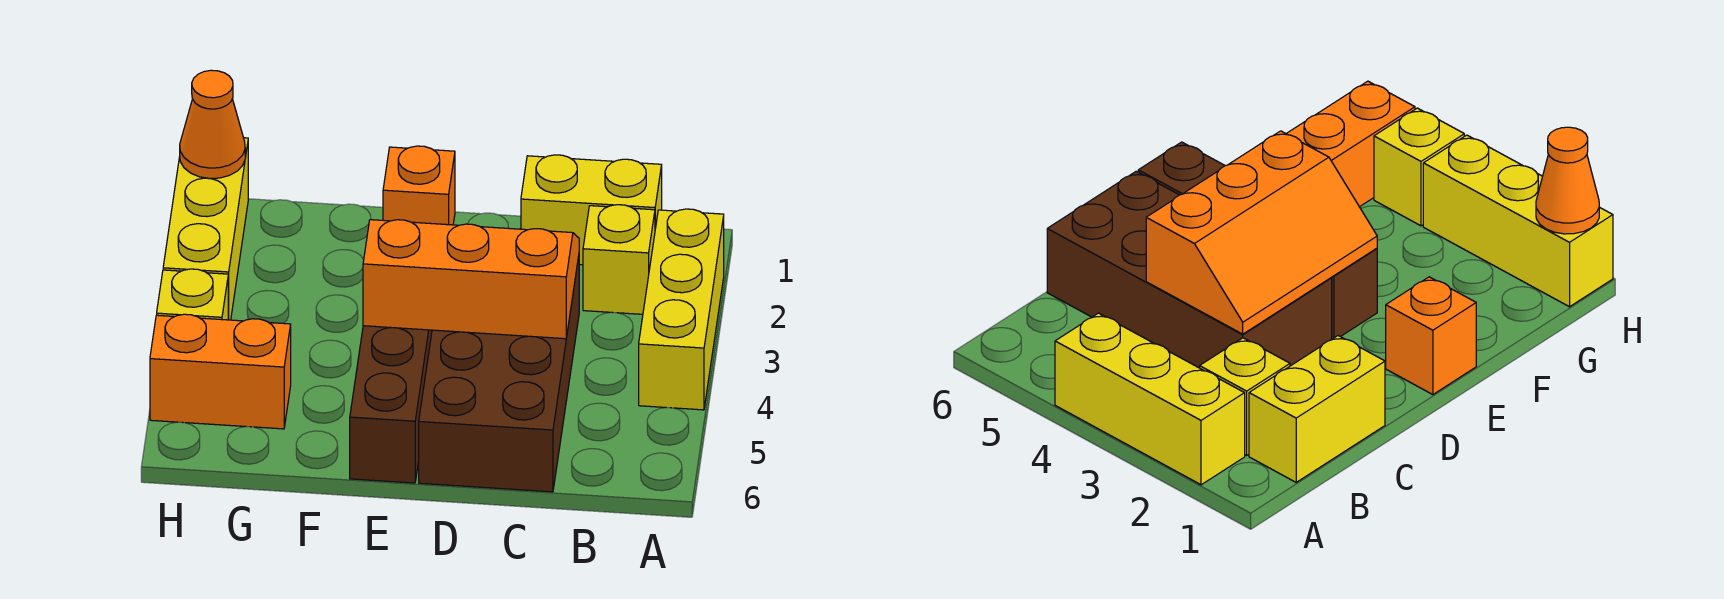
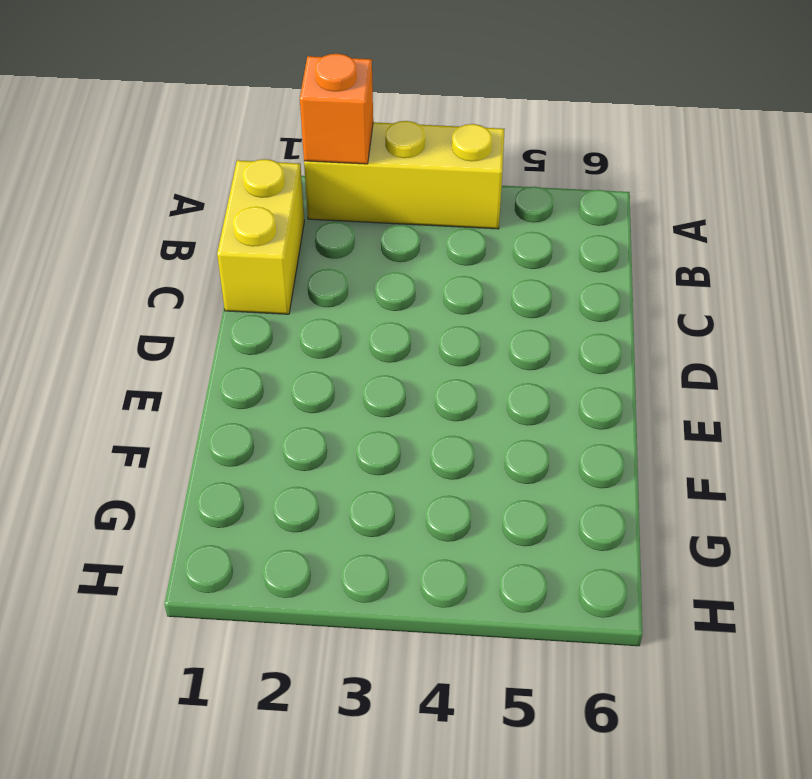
orange 1x1 brick [300,54,373,164] -> orange 1x1 brick moved to [383,146,455,225]
none -> yellow 1x1 brick [583,205,655,314]
none -> brown 2x4 brick [419,257,579,492]

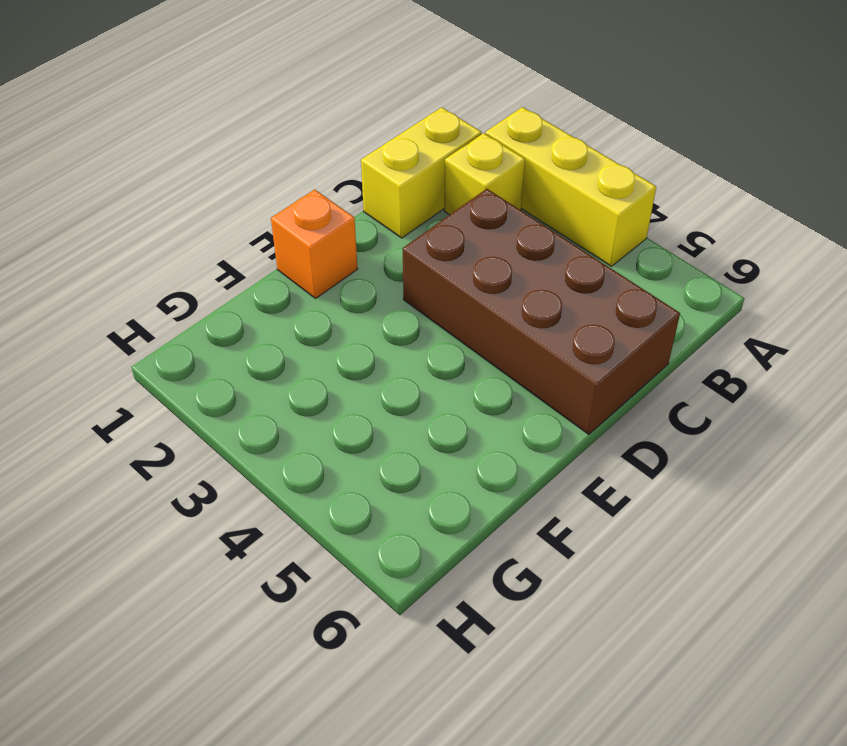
none -> brown 1x4 brick [350,326,432,483]
none -> orange 1x2 brick [150,314,291,429]

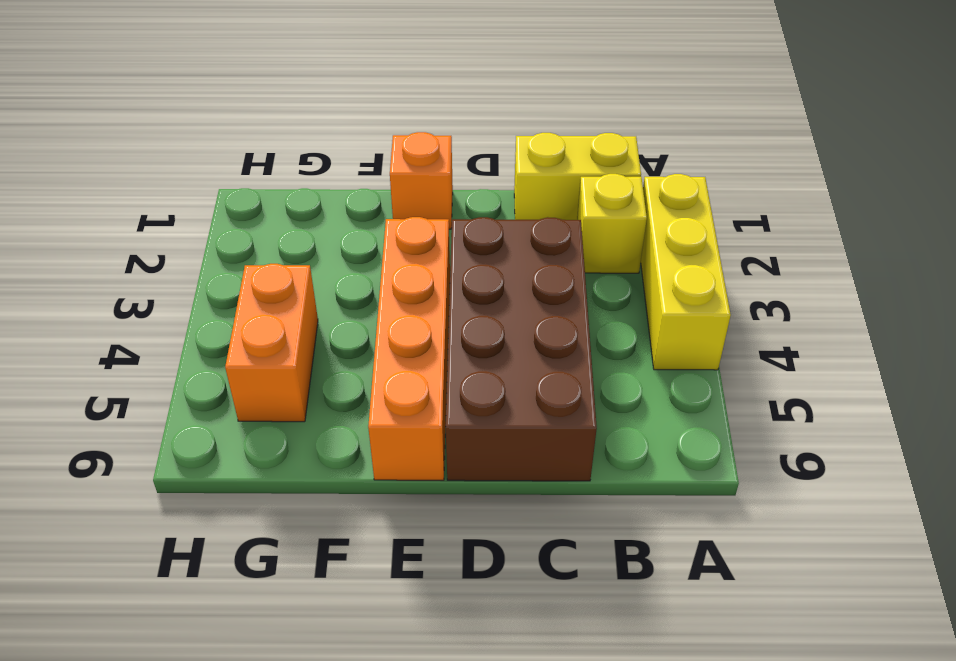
orange 1x4 brick [368,217,450,480] -> brown 1x4 brick [350,326,432,483]
orange 1x2 brick [225,264,318,422] -> orange 1x2 brick turned to [150,314,291,429]
none -> yellow 1x3 brick [163,138,248,320]
none -> yellow 1x1 brick [157,269,228,320]

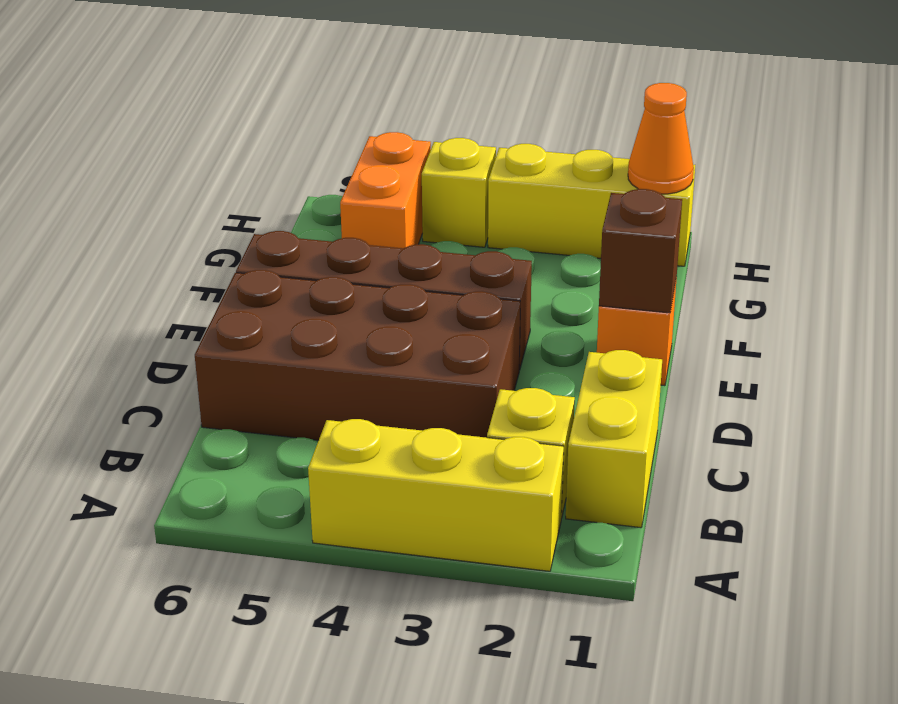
brown 1x1 brick [599,189,682,313] -> none
none -> orange 2x3 slope [363,220,579,339]

